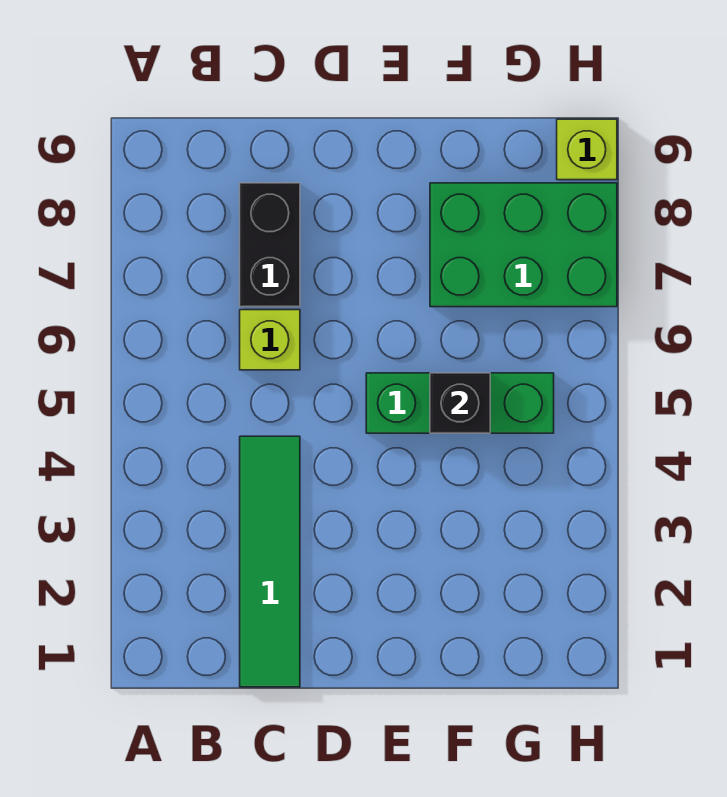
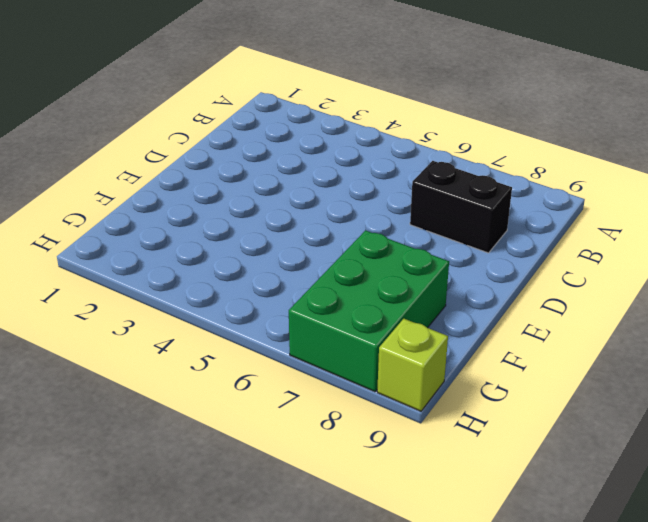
none -> green 1x4 tile [240,436,300,687]
none -> lime 1x1 brick [240,310,300,370]

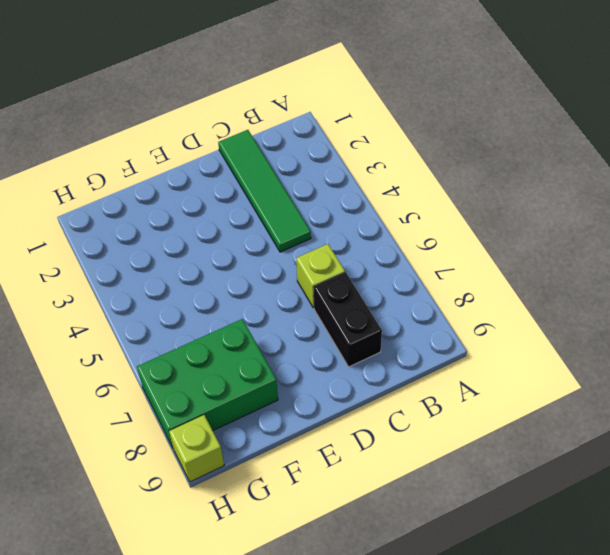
none -> green 1x3 brick [366,373,554,433]
none -> black 1x1 brick [430,373,490,433]

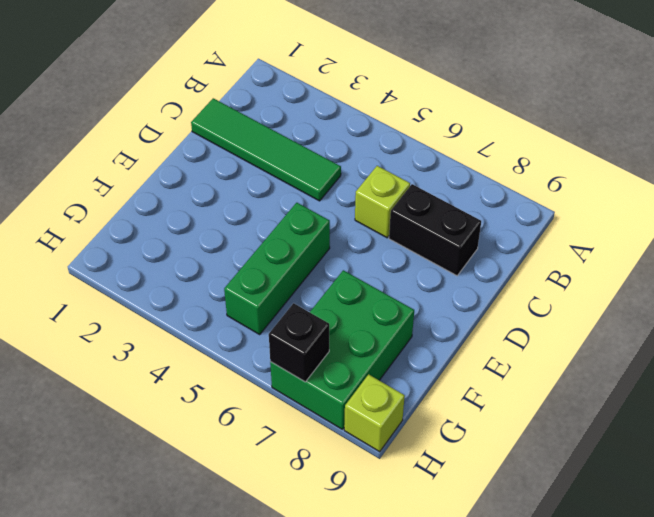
black 1x1 brick [269,303,329,382] -> black 1x1 brick moved to [430,373,490,433]

